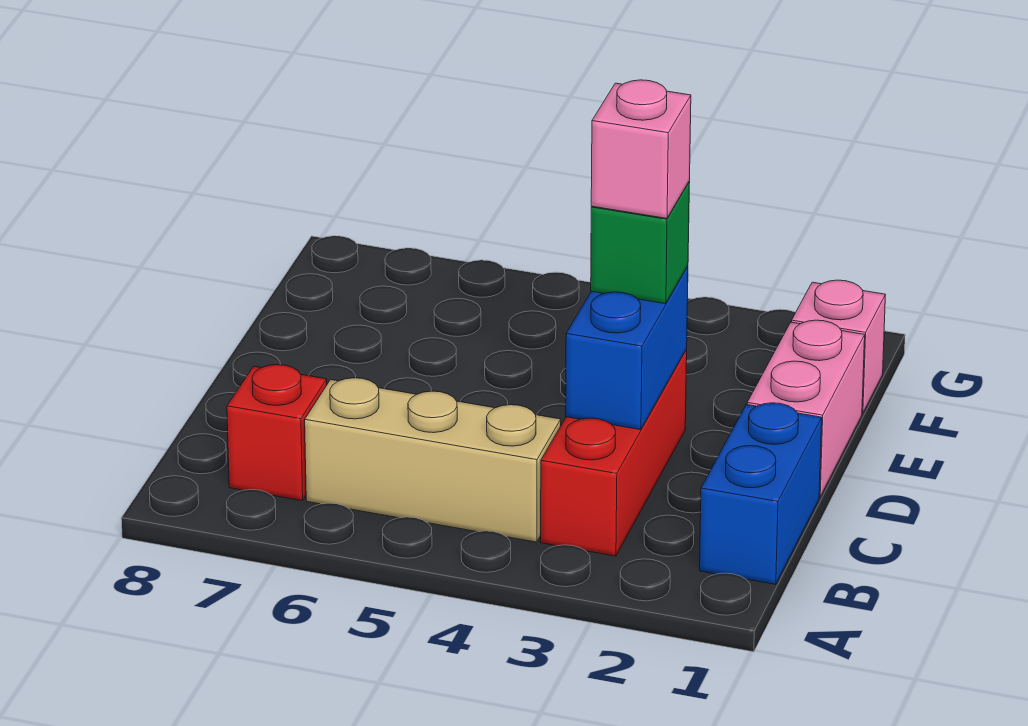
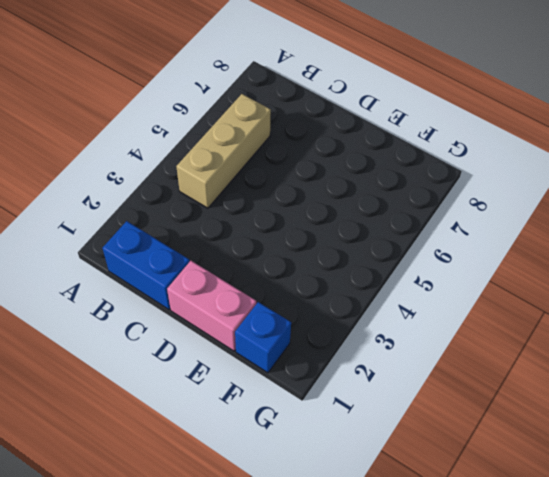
blue 1x1 brick [235,302,291,373] -> pink 1x1 brick [792,280,885,413]
none -> red 1x3 brick [541,349,687,556]
none -> red 1x1 brick [227,365,327,501]

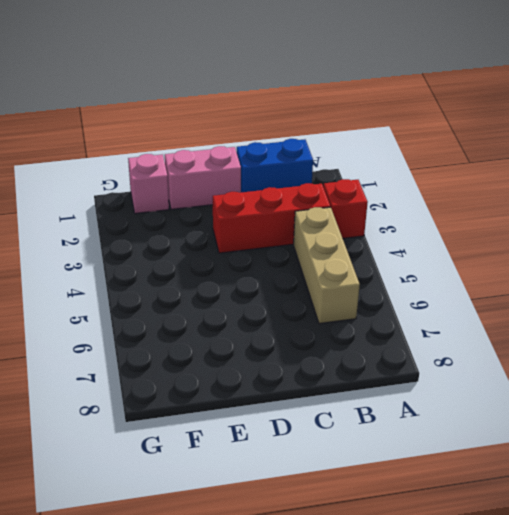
red 1x1 brick [323,179,368,238] -> red 1x1 brick moved to [227,365,327,501]
none -> blue 1x2 brick [566,266,688,430]
none -> green 1x1 brick [591,181,690,304]

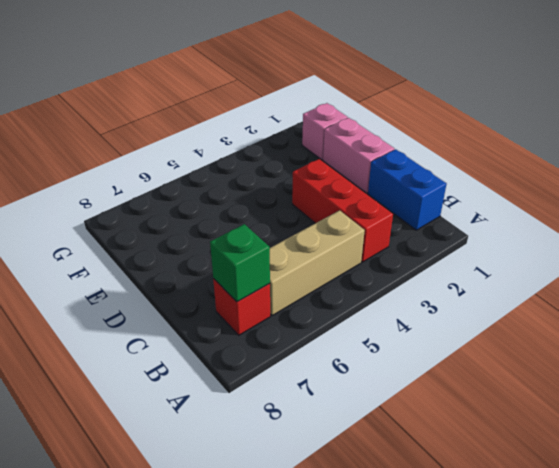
green 1x1 brick [210,224,270,302] -> green 1x1 brick moved to [591,181,690,304]
none -> blue 1x2 brick [566,266,688,430]
none -> pink 1x1 brick [591,80,691,218]

